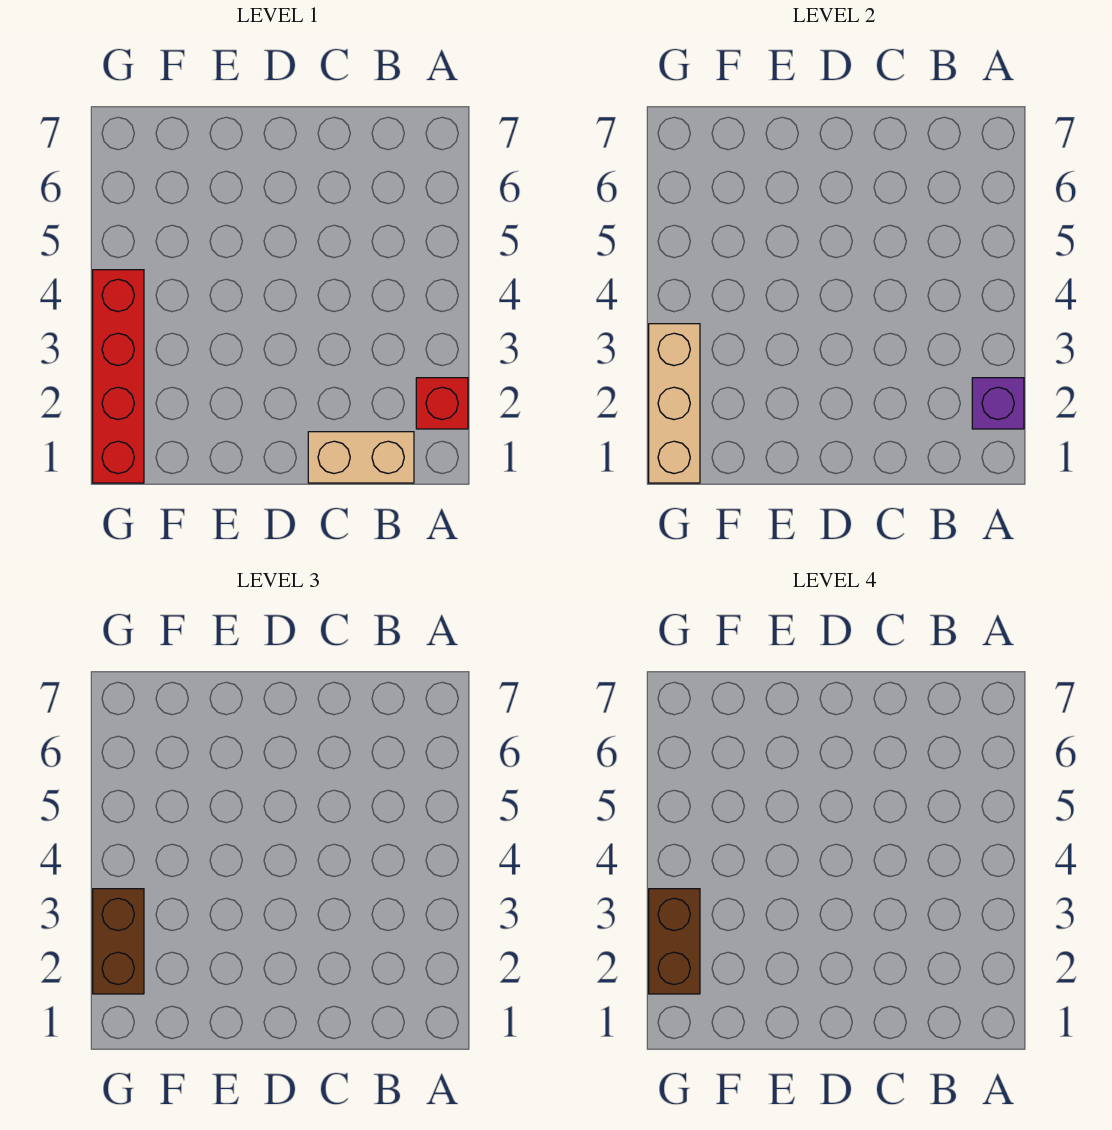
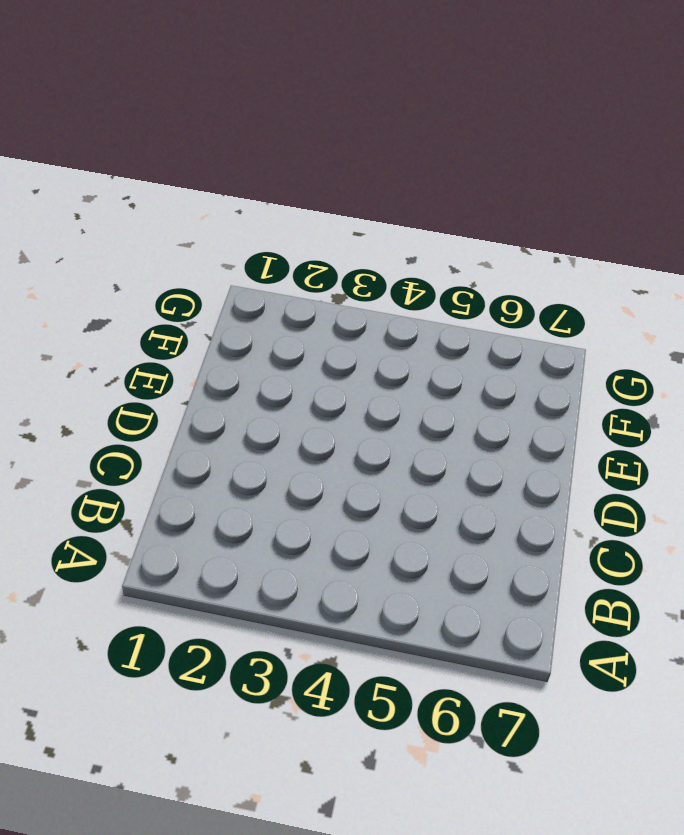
none -> red 1x1 brick [416,378,468,429]
none -> tan 1x2 brick [308,432,414,483]

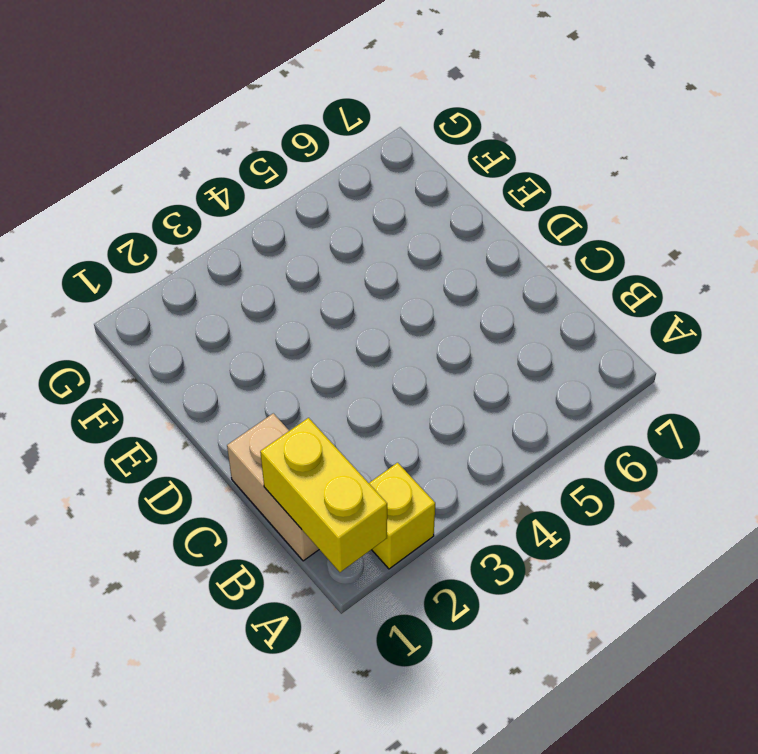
yellow 1x2 brick [260,418,387,572] -> none
yellow 1x1 brick [369,463,435,569] -> red 1x1 brick [416,378,468,429]
none -> red 1x4 brick [93,270,144,483]
none -> purple 1x1 brick [972,378,1024,429]

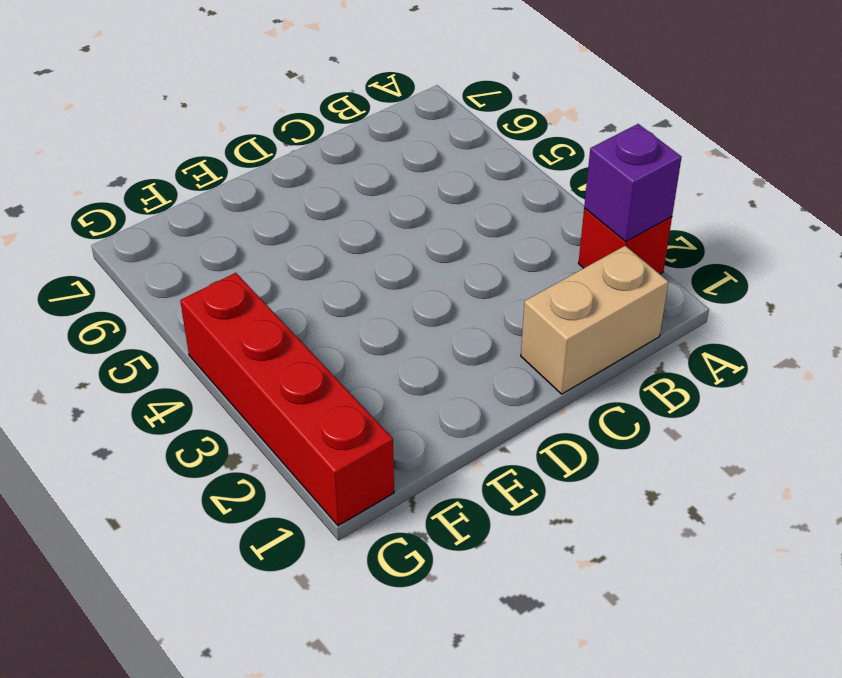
none -> tan 1x3 brick [649,324,700,483]
none -> brown 1x2 brick [93,889,144,994]

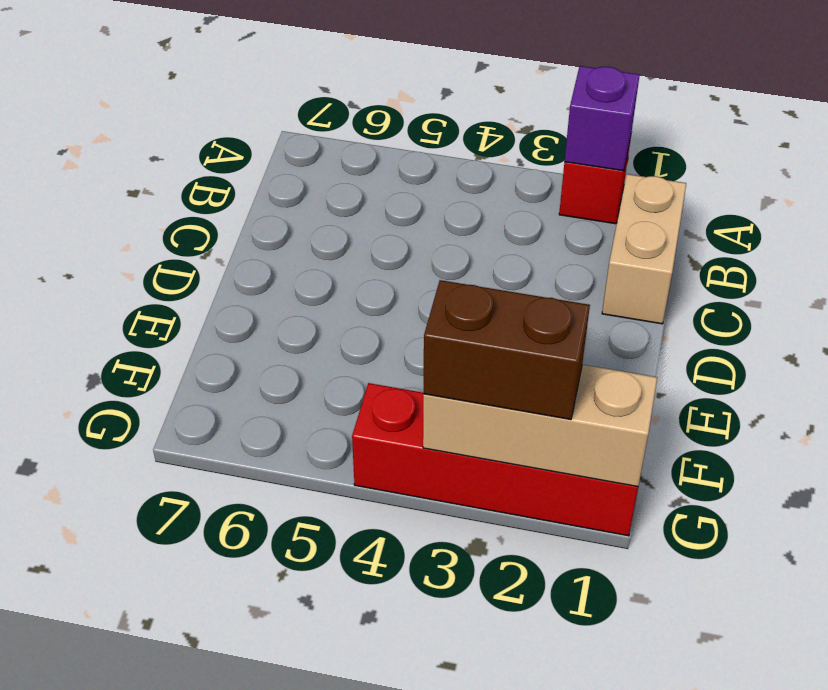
none -> brown 1x2 brick [649,889,700,994]

